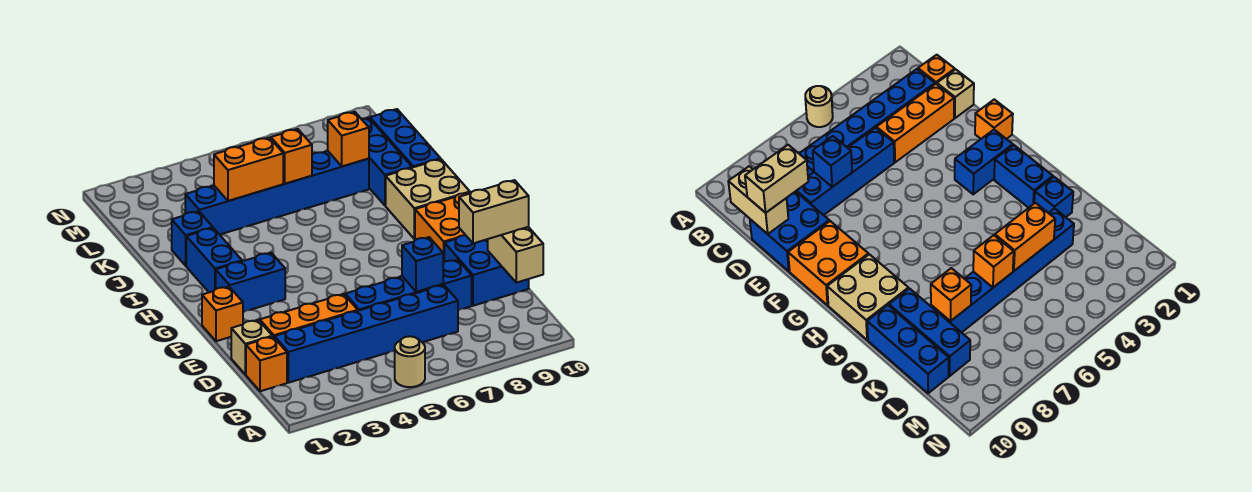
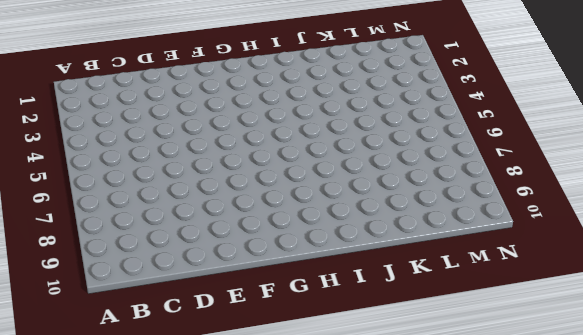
none -> tan 1x1 round brick [395,336,425,387]
none -> orange 1x1 brick [246,337,287,391]
none -> blue 1x6 brick [274,285,458,383]

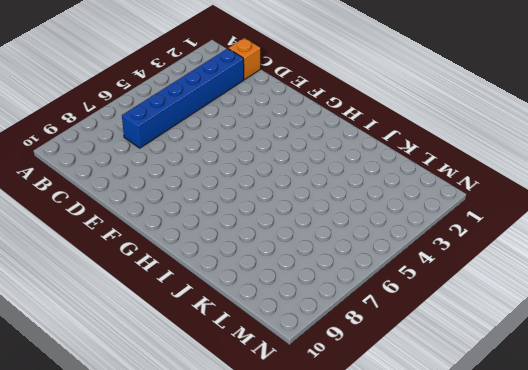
none -> tan 1x1 round brick [395,336,425,387]
none -> tan 1x1 brick [231,320,272,375]
none -> orange 1x3 brick [260,294,358,337]

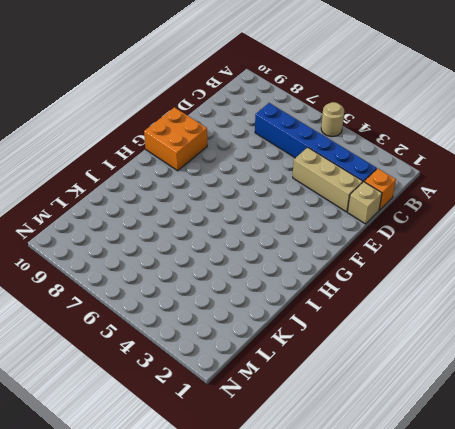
tan 1x3 brick [293,147,363,212] -> orange 1x3 brick [260,294,358,337]
none -> blue 1x4 brick [345,260,472,311]
none -> blue 2x2 brick [444,235,529,306]
none -> orange 1x1 brick [202,287,243,341]

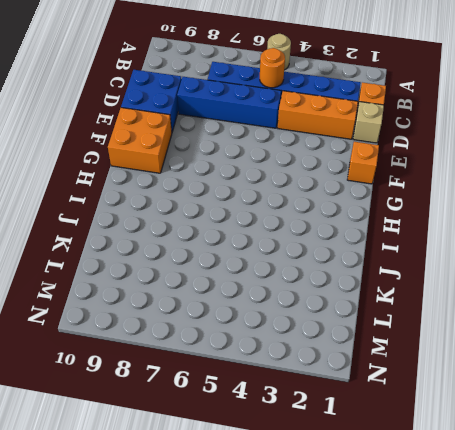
orange 1x1 round brick [260,48,285,88] -> none
none -> blue 1x2 brick [216,253,285,312]
none -> blue 1x2 brick [186,228,242,292]
none -> tan 2x2 brick [386,159,470,239]

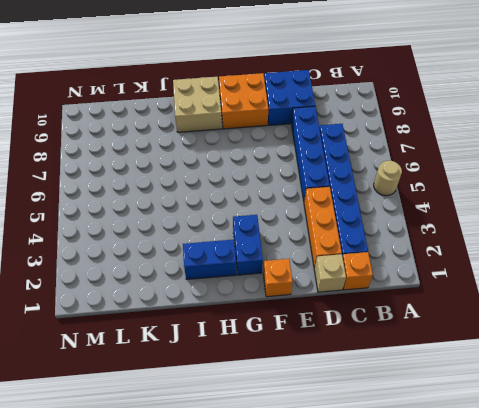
none -> blue 1x1 brick [172,211,213,266]
none -> blue 1x3 brick [362,118,412,206]
none -> blue 1x3 brick [370,109,440,168]

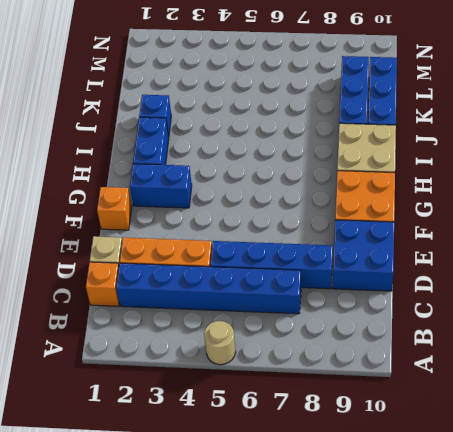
none -> blue 1x6 brick [185,151,369,235]
none -> tan 1x2 brick [488,227,543,283]
none -> blue 1x1 brick [402,237,444,292]

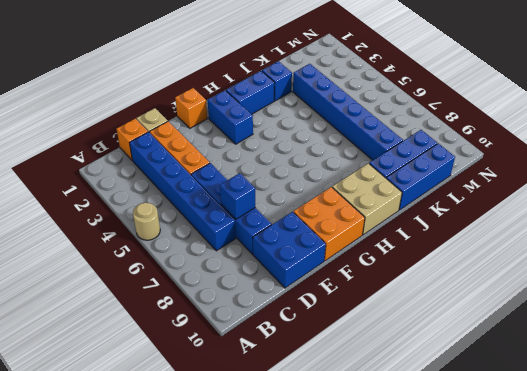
none -> tan 1x2 brick [488,227,543,283]
none -> orange 1x2 brick [214,138,283,201]
none -> orange 1x1 brick [271,129,312,184]

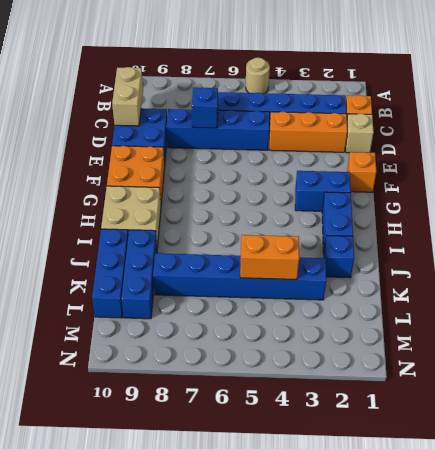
none -> orange 1x1 brick [271,129,312,184]
none -> orange 1x1 brick [328,112,369,166]
none -> tan 1x2 brick [459,180,529,243]

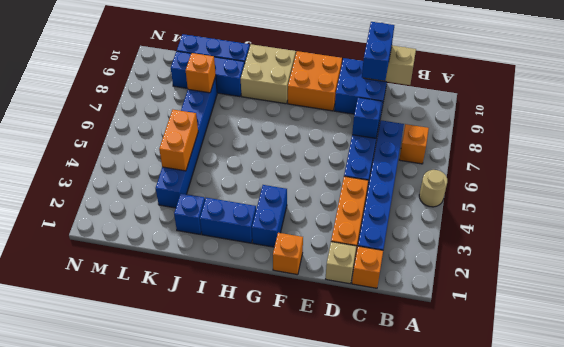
orange 1x1 brick [399,124,429,164] -> orange 1x1 brick moved to [271,129,312,184]
blue 1x2 brick [362,22,394,81] -> tan 1x2 brick [459,180,529,243]

